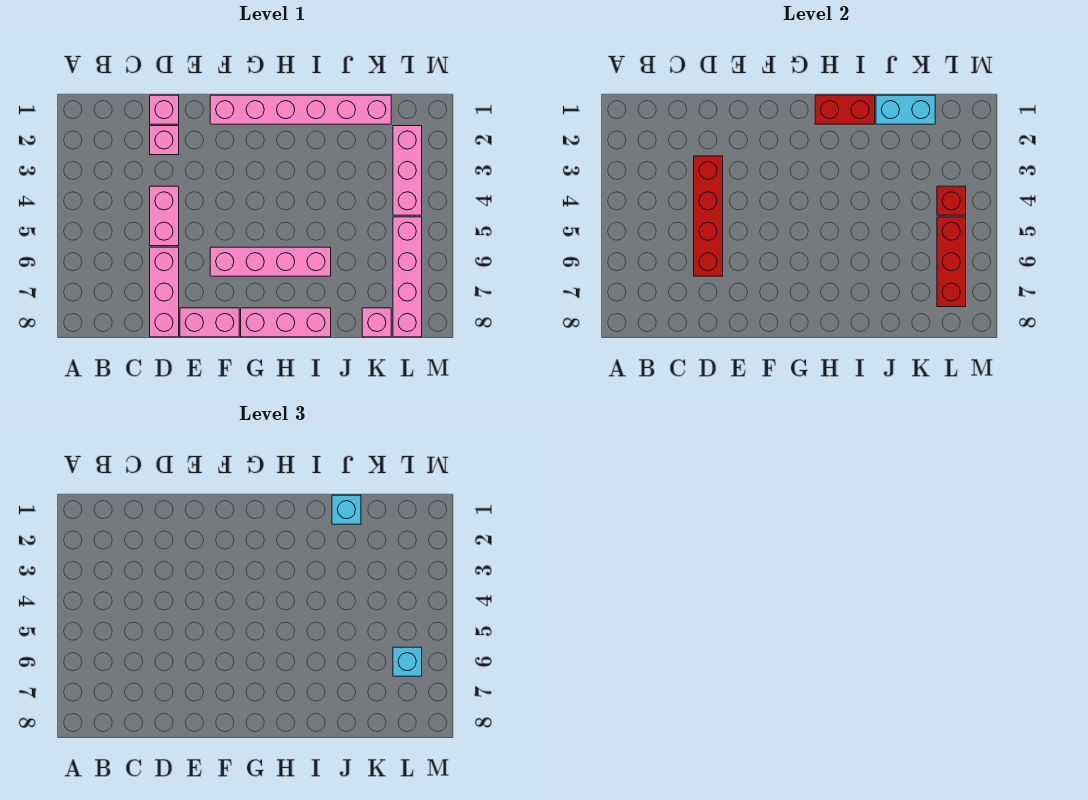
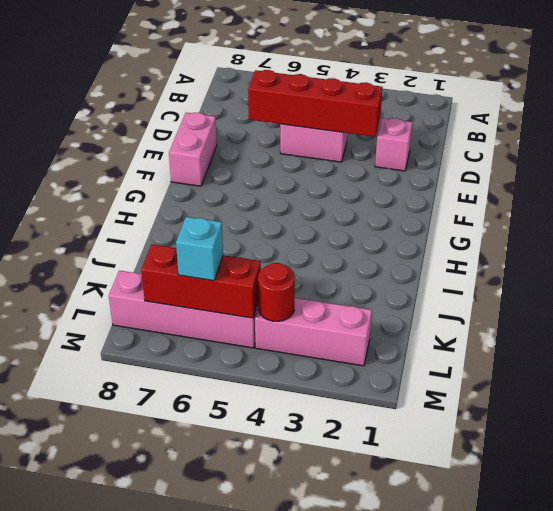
red 1x1 round brick [258,263,295,321] -> red 1x1 brick [937,186,966,215]
none -> pink 1x1 brick [150,95,179,124]
none -> pink 1x3 brick [150,247,179,337]
none -> pink 1x6 brick [210,95,391,124]

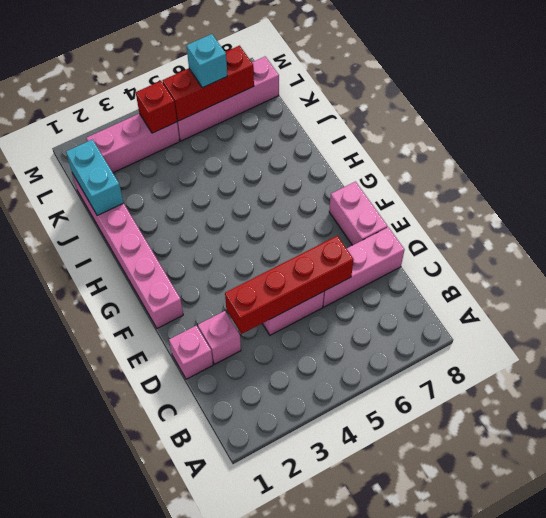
none -> pink 1x4 brick [210,247,331,276]
none -> pink 1x3 brick [241,308,331,337]
none -> pink 1x1 brick [362,308,391,337]

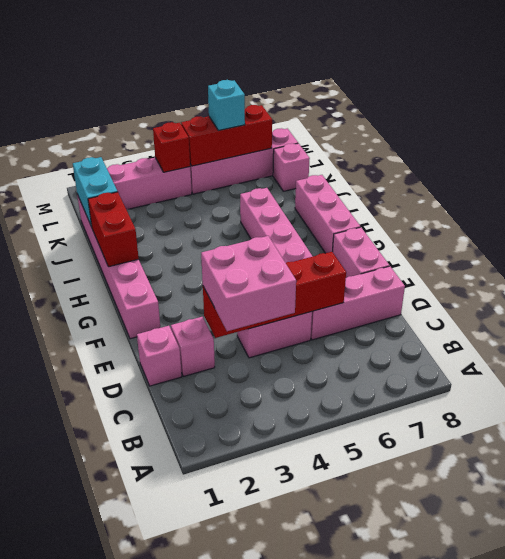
pink 2x2 brick [201,236,296,331] -> none
none -> cyan 1x1 brick [332,495,361,524]

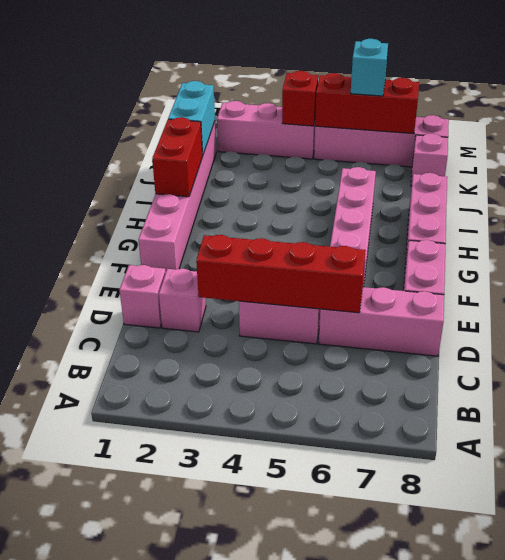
none -> cyan 1x1 brick [332,495,361,524]

